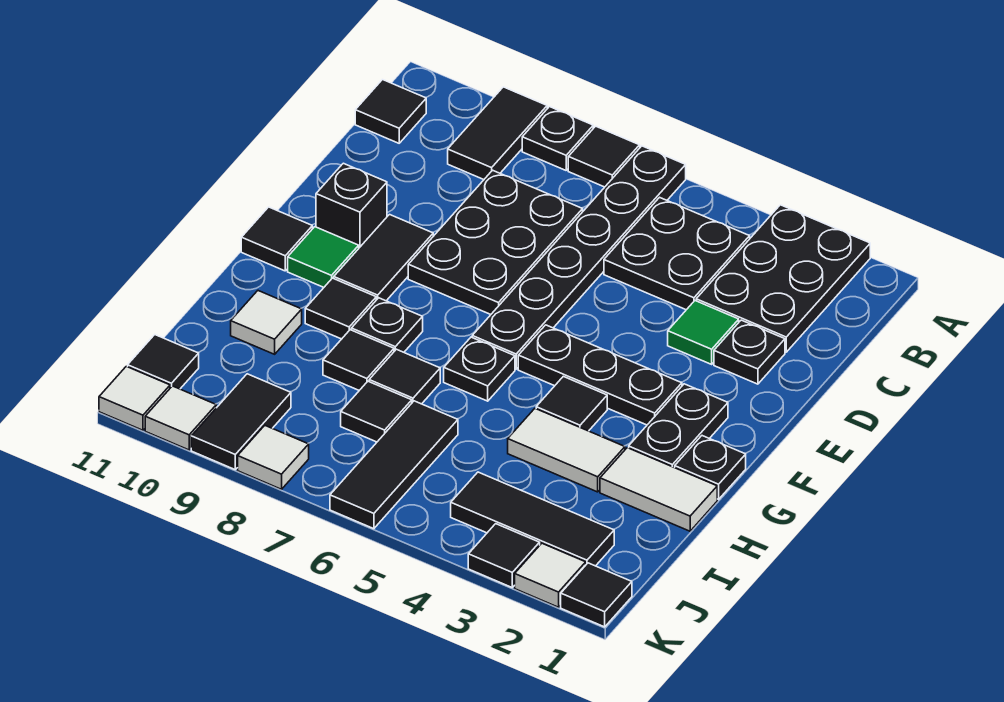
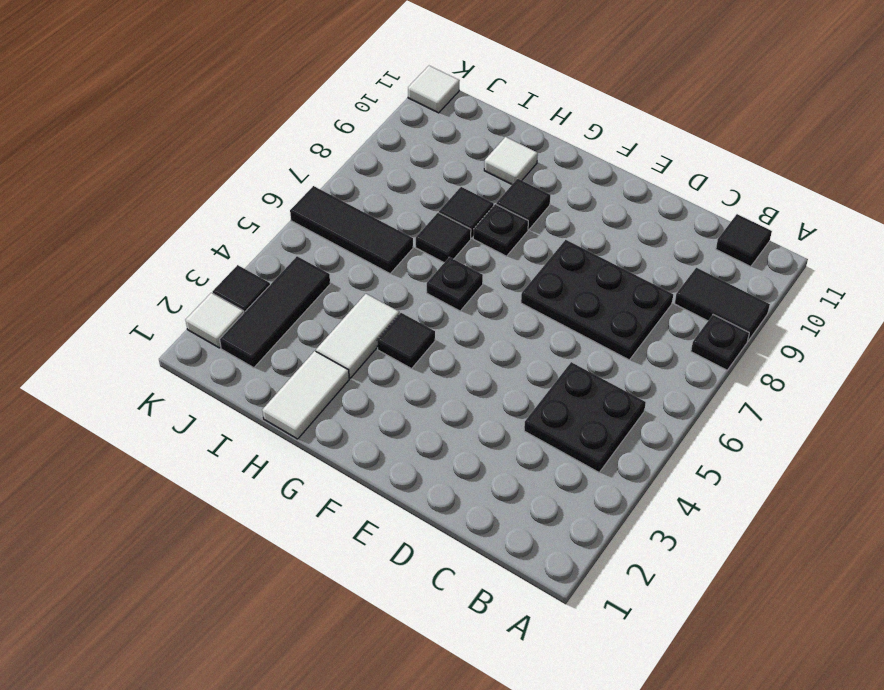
none -> black 2x3 plate [696,205,870,352]
none -> black 1x6 plate [472,146,686,369]
none -> black 1x1 tile [568,126,640,187]
none -> black 1x1 plate [714,320,785,384]

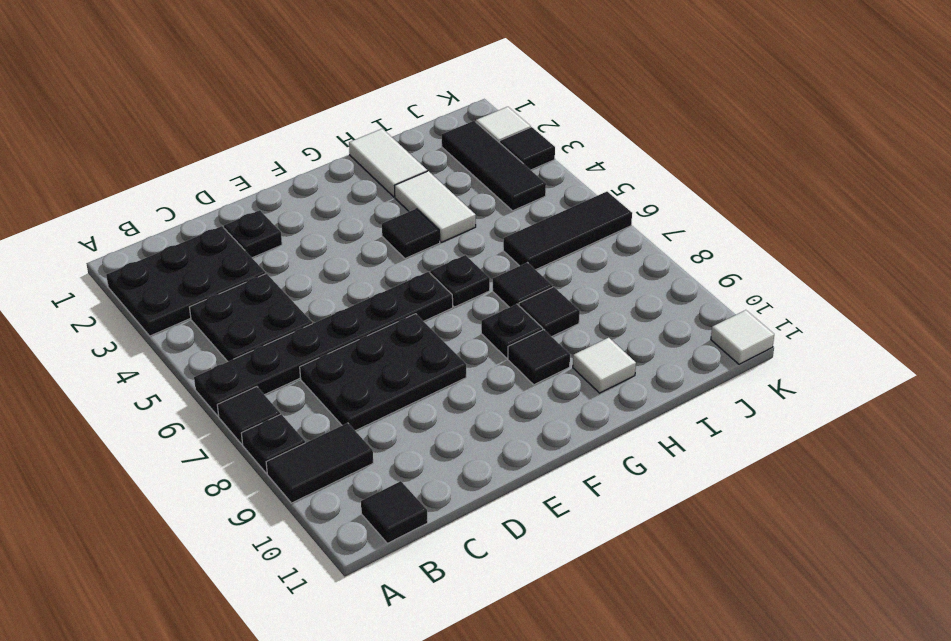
none -> green 1x1 tile [668,301,739,364]
none -> black 1x2 tile [334,215,433,301]
none -> black 1x1 brick [316,163,387,248]
none -> black 1x2 plate [629,384,728,468]

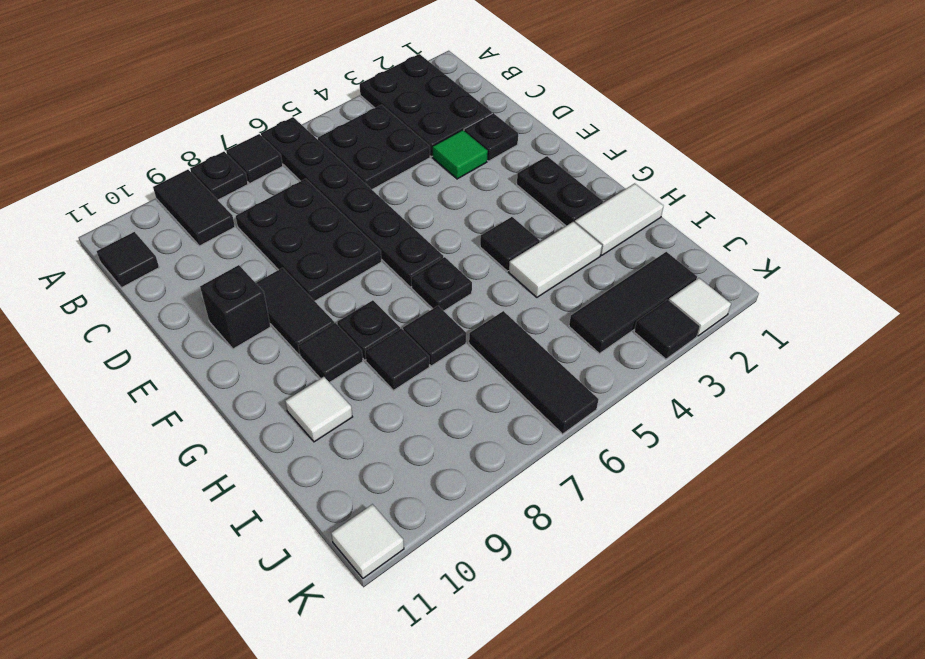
none -> black 1x3 plate [518,325,682,425]
none -> green 1x1 tile [288,227,359,287]
none -> black 1x1 tile [241,207,312,271]
none -> black 1x1 plate [675,436,746,499]

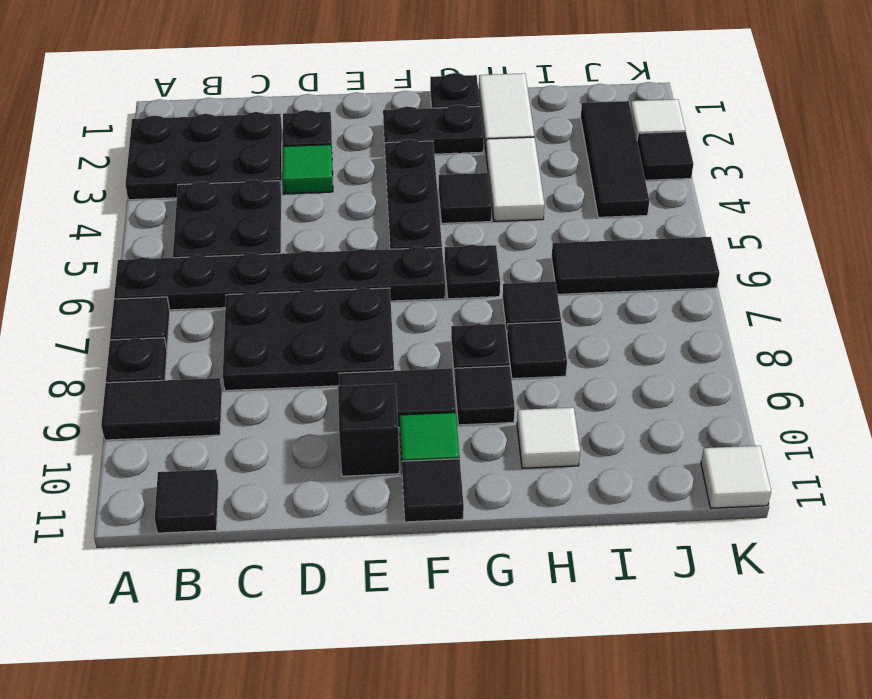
none -> black 1x1 tile [341,381,412,442]
none -> black 1x2 tile [191,374,291,469]
none -> black 1x1 tile [128,335,199,389]
none -> black 1x1 tile [561,563,632,627]

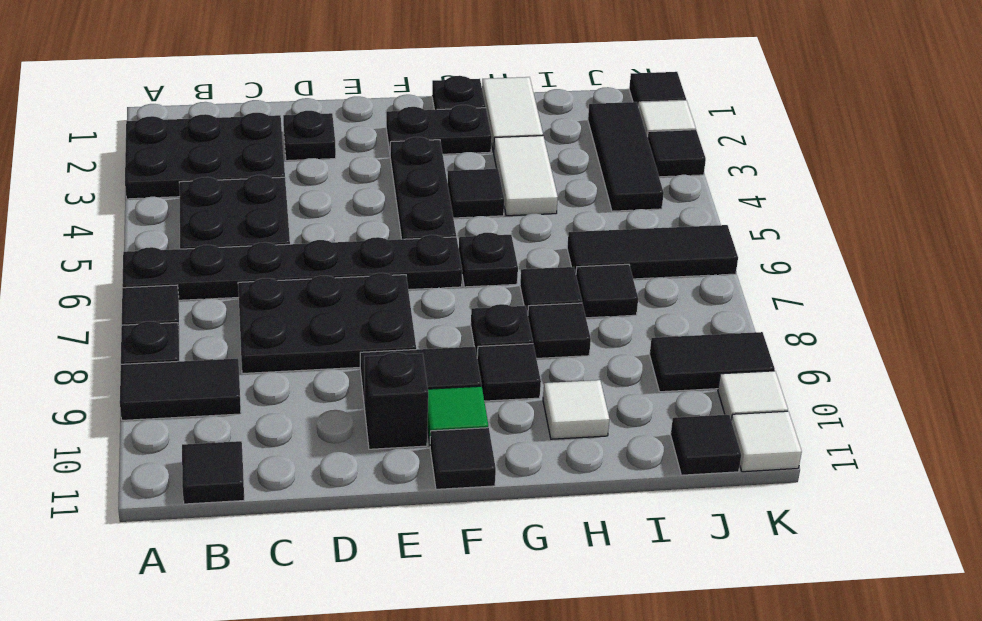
none -> green 1x1 tile [668,301,739,364]
none -> white 1x1 tile [238,426,309,489]

